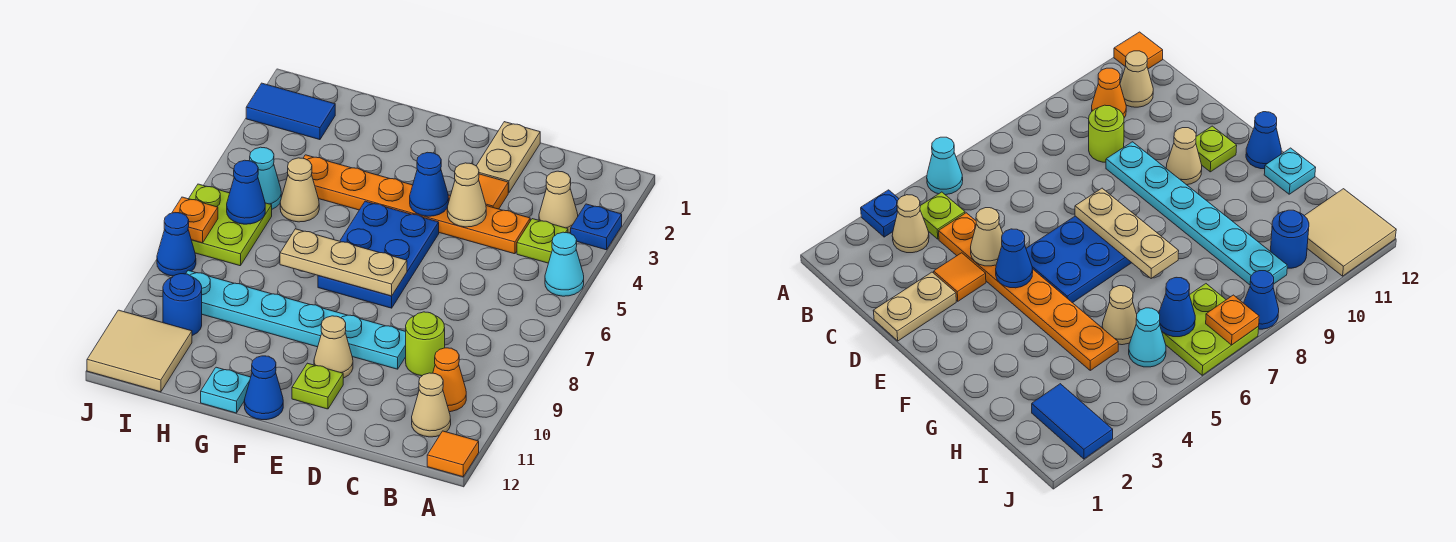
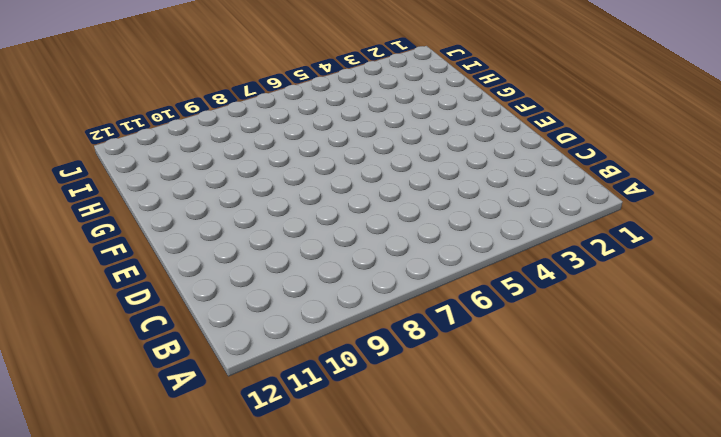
none -> blue 1x1 plate [571,204,622,250]
none -> cyan 1x1 cone [545,232,584,296]
none -> orange 1x1 tile [427,431,479,477]

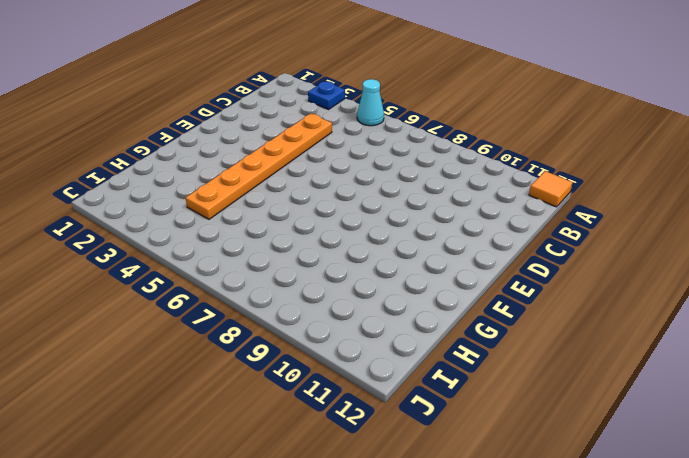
none -> tan 1x1 cone [539,171,578,233]
none -> lime 1x1 plate [517,219,568,263]
none -> orange 1x1 cone [433,348,466,412]

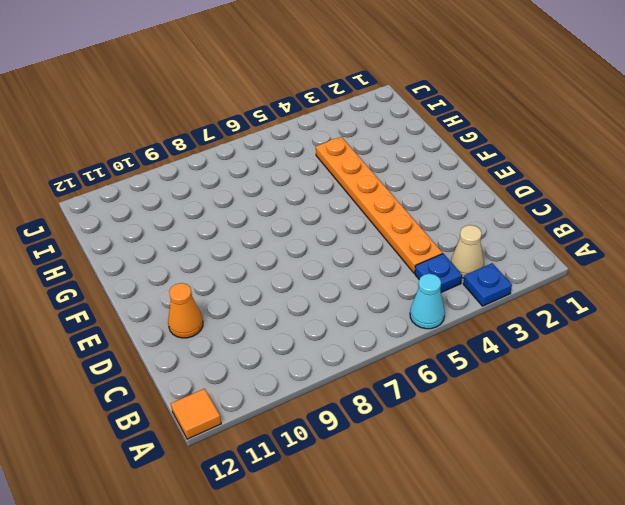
blue 1x1 plate [415,254,462,292] -> lime 1x1 plate [517,219,568,263]
orange 1x1 cone [168,283,203,338] -> orange 1x1 cone moved to [433,348,466,412]
none -> tan 1x1 cone [412,373,451,437]
none -> lime 1x1 round brick [406,312,445,376]
none -> tan 1x2 plate [477,122,540,193]

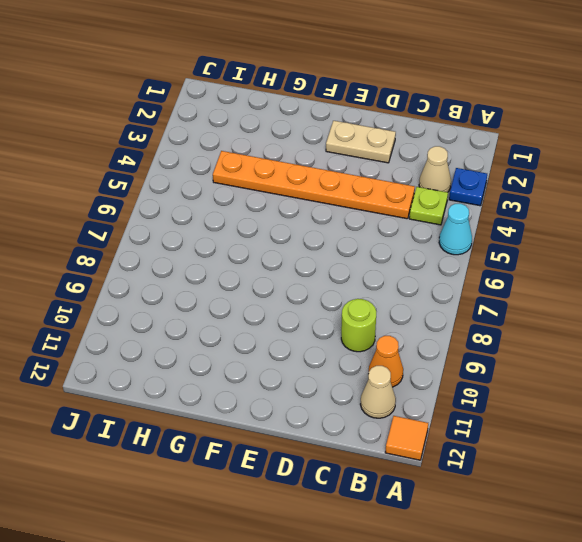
tan 1x2 plate [326,121,396,163] -> tan 1x2 plate turned to [477,122,540,193]
none -> orange 1x1 tile [479,174,508,209]
none -> cyan 1x6 plate [186,270,406,369]
none -> blue 2x3 plate [318,201,439,308]

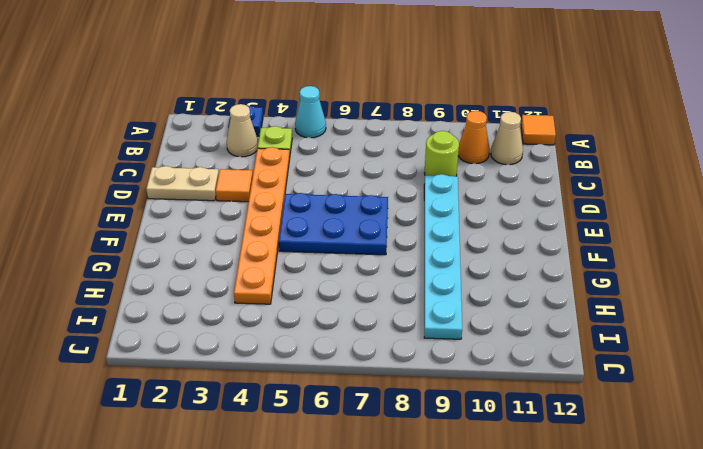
none -> tan 1x1 cone [314,316,353,378]
none -> lime 1x1 plate [292,363,343,409]
none -> blue 1x1 cone [244,356,283,420]

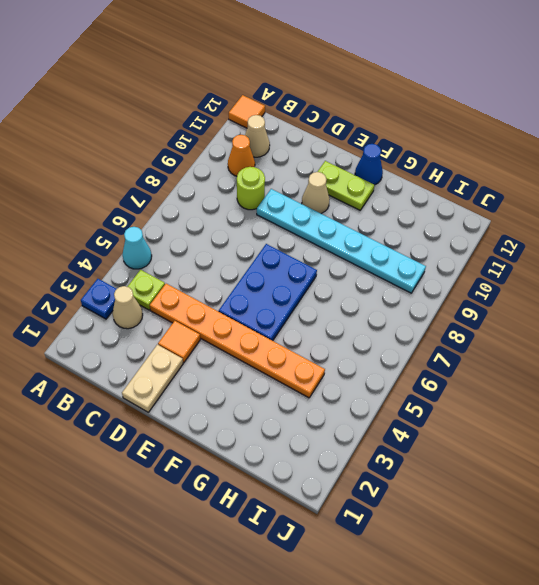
lime 1x2 plate [318,161,374,210] -> lime 1x1 plate [292,363,343,409]
none -> cyan 1x1 plate [201,367,251,413]
none -> tan 1x1 cone [280,158,319,222]
none -> blue 1x2 tile [246,83,335,140]

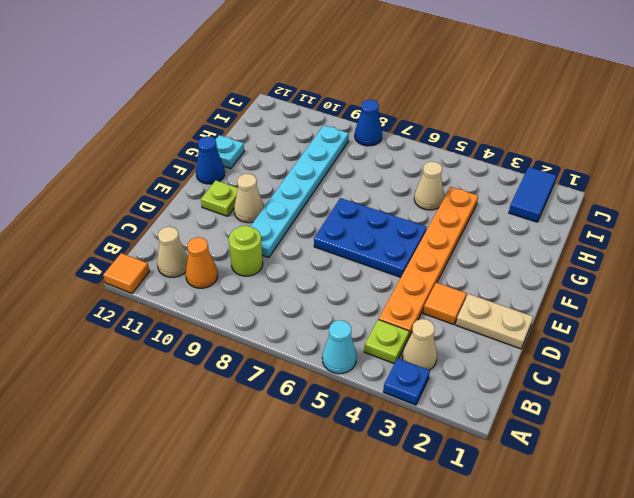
none -> cyan 1x1 cone [250,147,281,209]
none -> lime 2x2 plate [189,184,272,266]
none -> blue 1x1 round brick [163,274,202,336]

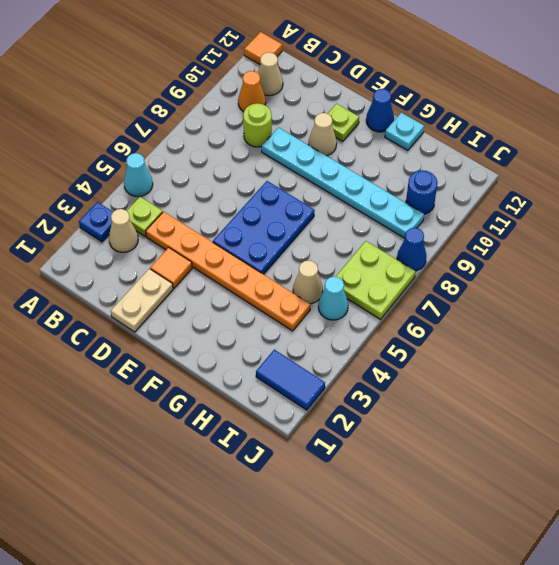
none -> tan 2x2 tile [87,310,192,392]
none -> tan 1x1 cone [447,163,486,227]
none -> blue 1x1 cone [410,152,449,216]

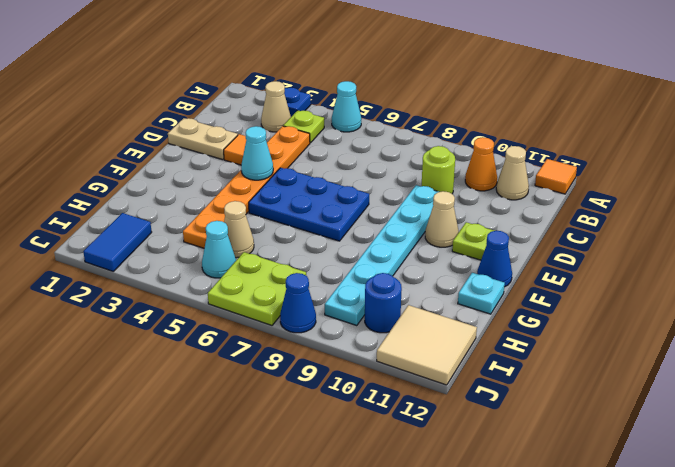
cyan 1x1 cone [241,126,273,180] -> blue 1x1 cone [410,152,449,216]
none -> tan 1x1 cone [447,163,486,227]
none -> tan 1x3 plate [280,229,407,296]
none -> blue 1x1 cone [227,160,265,224]

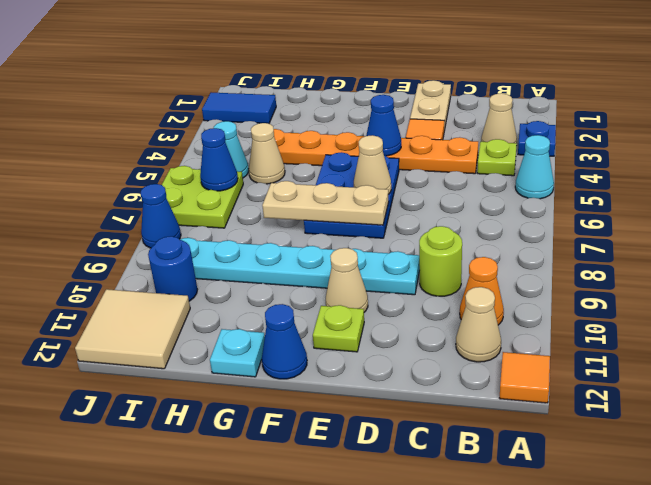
tan 1x1 cone [354,135,391,194] -> tan 1x1 cone moved to [447,163,486,227]
none -> orange 1x1 plate [172,197,218,243]

